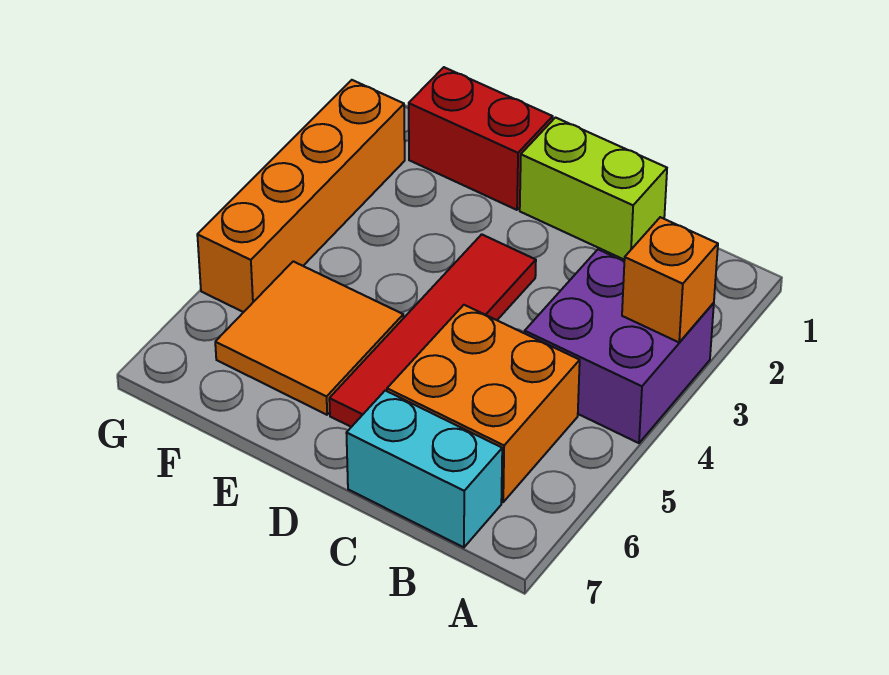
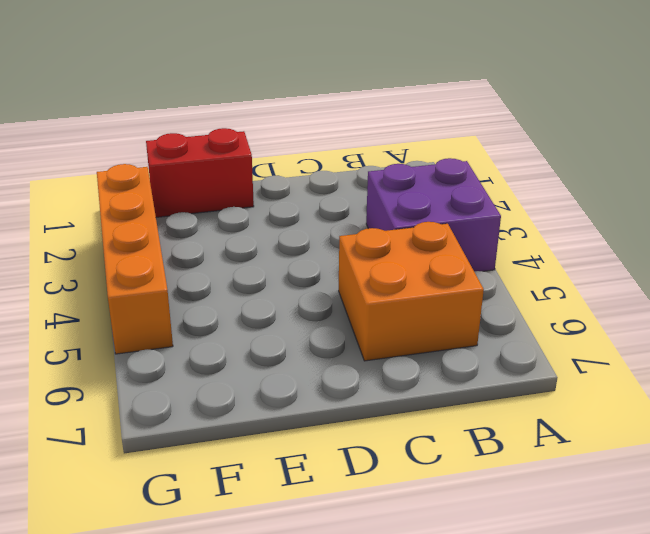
none -> cyan 1x2 brick [347,391,502,547]
none -> lime 1x2 brick [520,118,667,260]

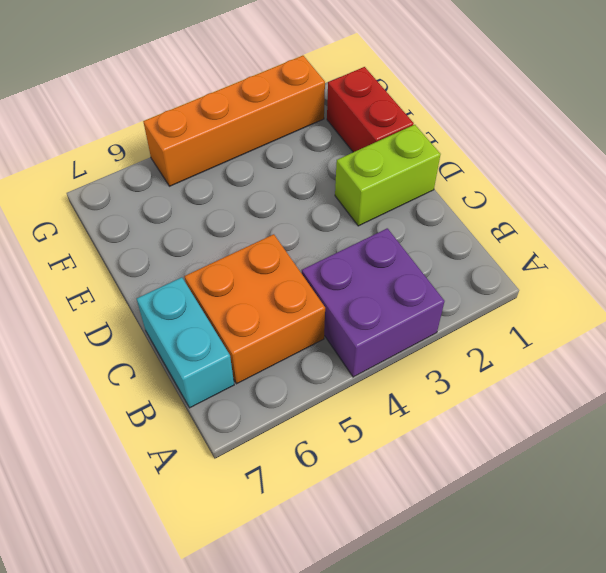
lime 1x2 brick [335,125,441,226] -> lime 1x2 brick turned to [520,118,667,260]
none -> red 1x4 tile [329,234,536,427]
none -> orange 2x2 tile [215,261,403,415]

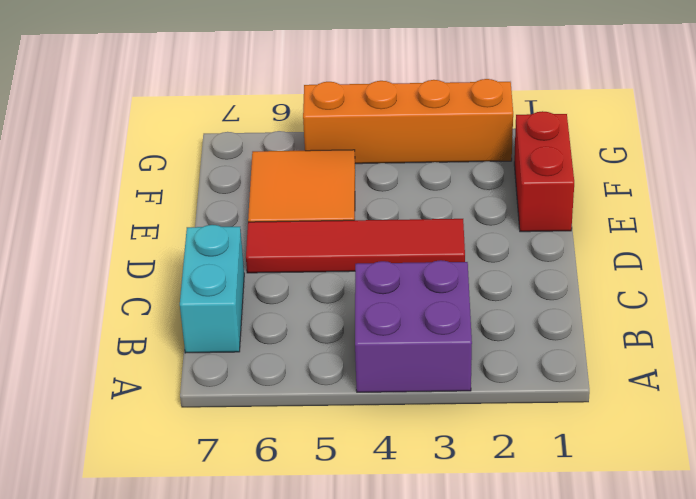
none -> orange 2x2 brick [387,305,580,502]
none -> lime 1x2 brick [520,118,667,260]

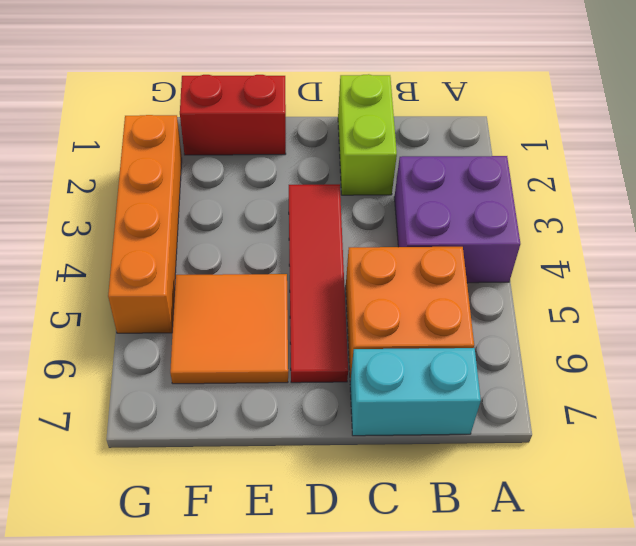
lime 1x2 brick [338,74,397,195] -> lime 1x2 brick turned to [520,118,667,260]
none -> orange 1x1 brick [622,217,718,342]

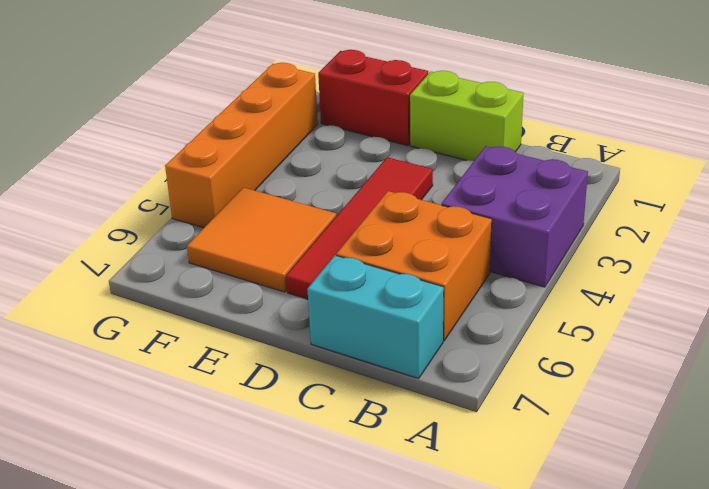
none -> orange 1x1 brick [622,217,718,342]

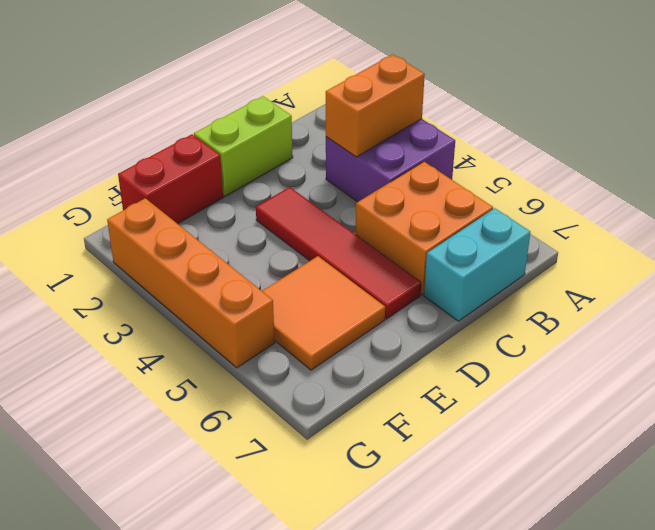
orange 1x2 brick [326,54,425,157] -> orange 1x1 brick [622,217,718,342]

